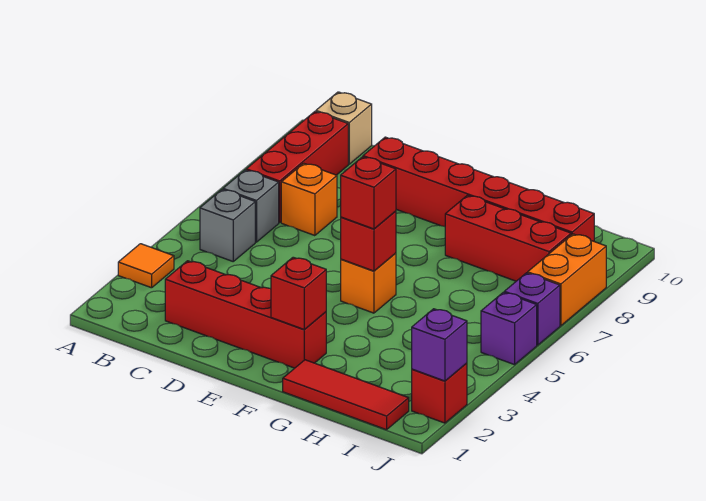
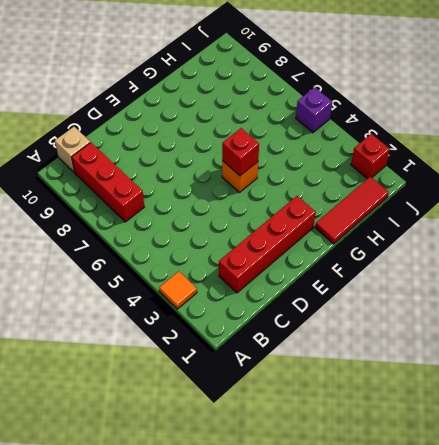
none -> grey 1x1 brick [200,190,255,261]
none -> grey 1x1 brick [223,170,279,242]
none -> orange 1x1 brick [281,163,337,236]

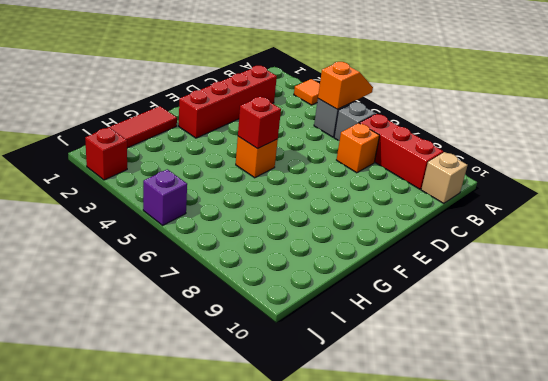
orange 1x2 slope [318,62,373,109] -> none
none -> red 1x6 brick [363,137,594,241]
none -> red 1x3 brick [445,195,571,281]
none -> purple 1x1 brick [504,273,560,345]

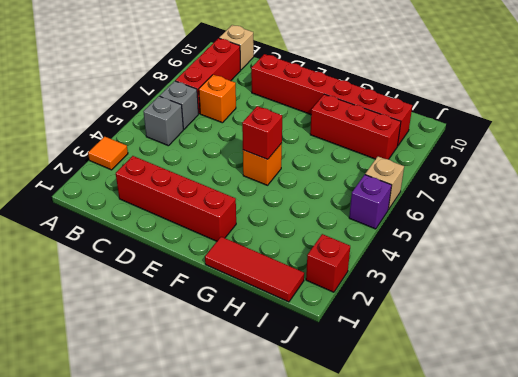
tan 1x1 brick [365,156,404,209] -> purple 1x1 brick [504,273,560,345]
none -> orange 1x2 brick [528,234,606,326]
none -> red 1x1 brick [271,257,326,330]
none -> purple 1x1 brick [412,309,467,381]

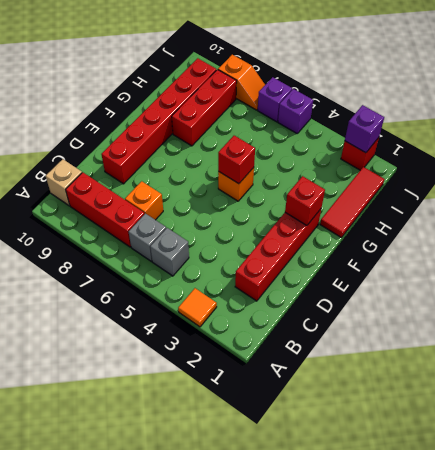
orange 1x2 slope [218,55,265,110] -> orange 1x2 brick [528,234,606,326]
none -> red 1x1 brick [341,157,396,229]

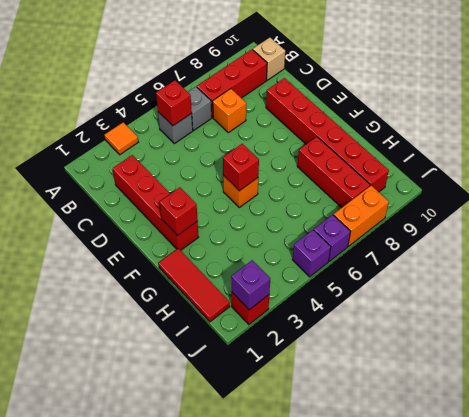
red 1x1 brick [156,80,192,126] -> red 1x1 brick moved to [341,157,396,229]

